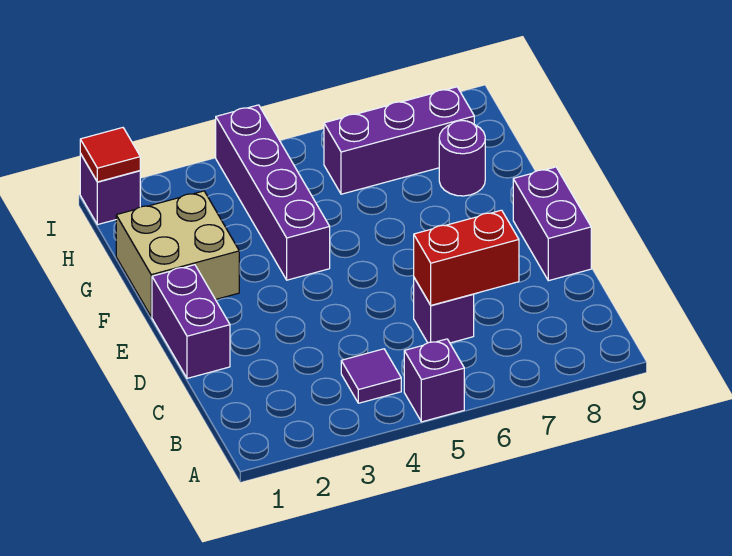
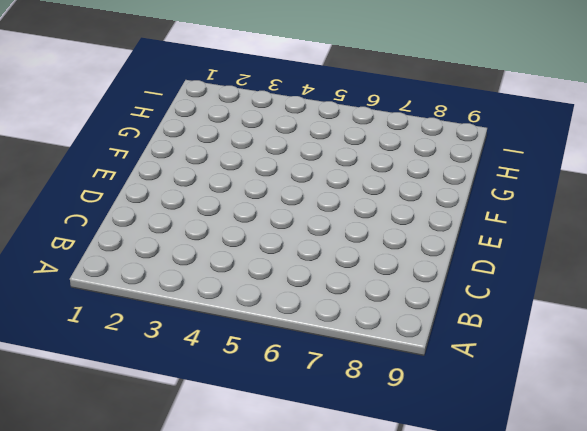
none -> purple 1x1 brick [404,339,464,422]
none -> purple 1x1 tile [341,349,401,403]
none -> purple 1x1 brick [414,278,474,343]

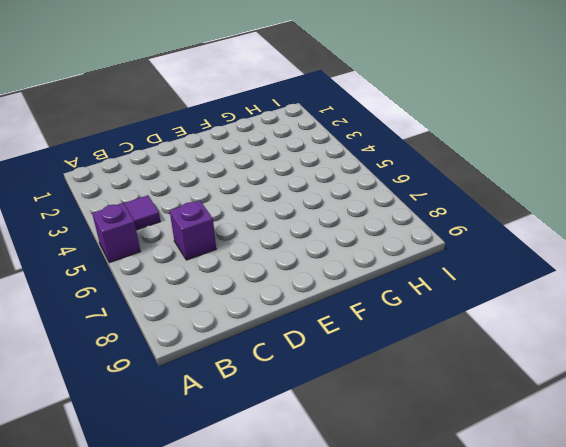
none -> purple 1x2 brick [152,265,230,378]
none -> purple 1x2 brick [513,167,591,281]
none -> tan 2x2 brick [116,191,239,317]

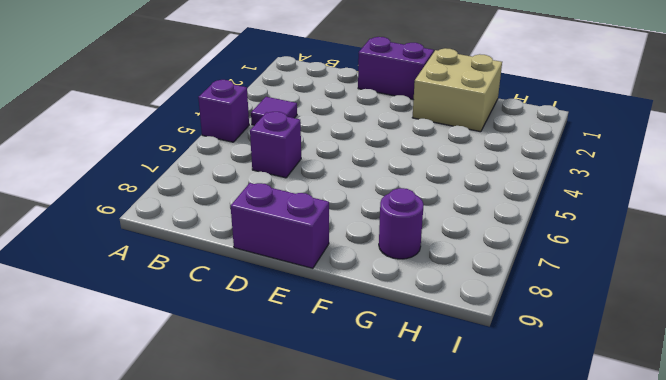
none -> purple 1x4 brick [216,105,330,280]
none -> purple 1x3 brick [324,87,474,194]
none -> purple 1x1 brick [80,154,140,225]

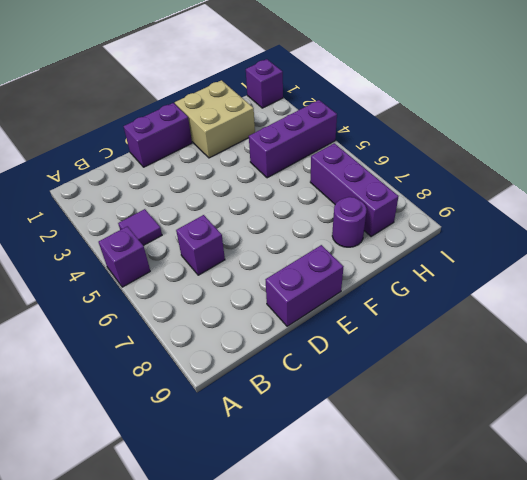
purple 1x3 brick [249,100,337,178] -> purple 1x4 brick [216,105,330,280]
none -> red 1x2 brick [414,210,519,305]
none -> red 1x1 tile [80,128,140,182]

